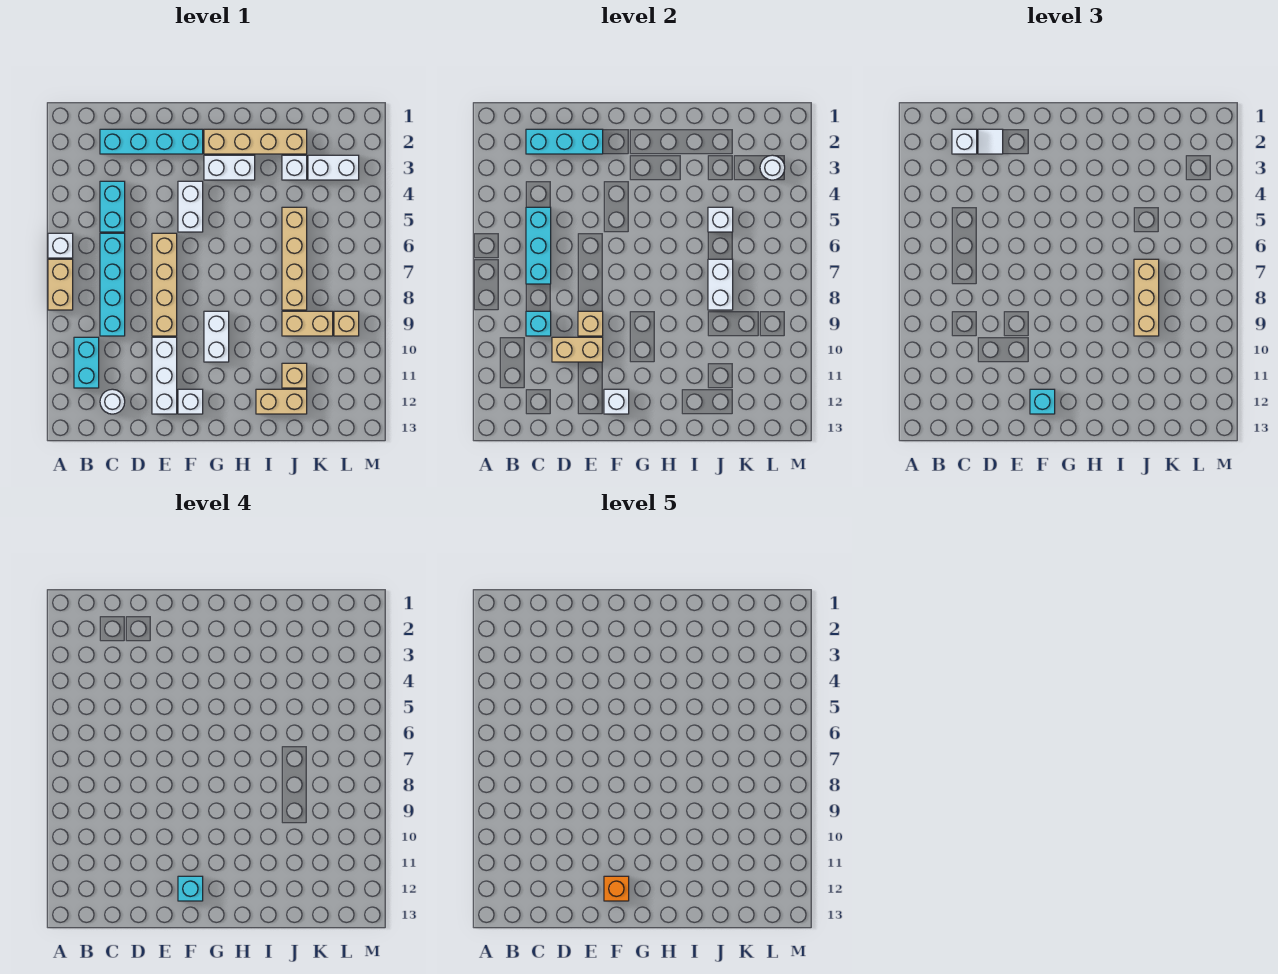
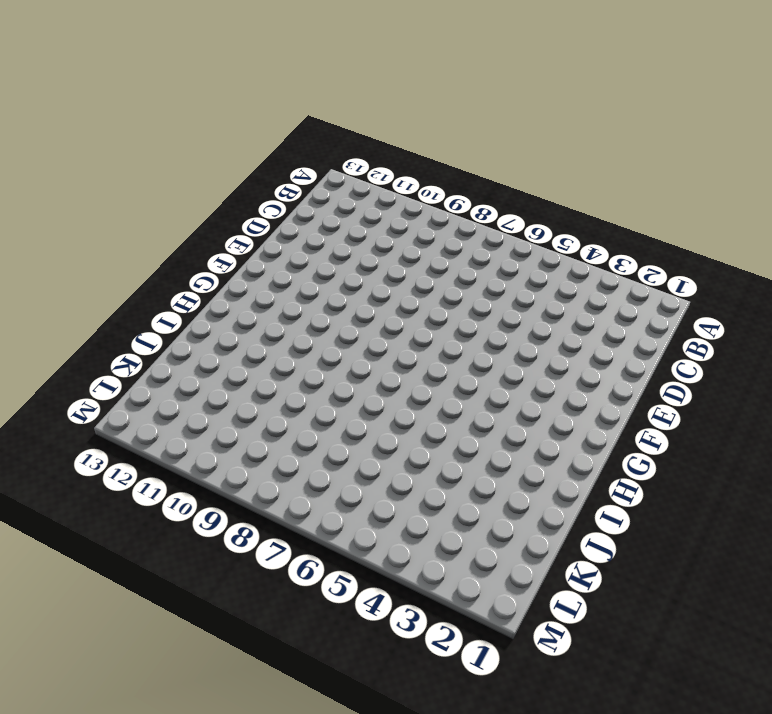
none -> white 1x1 brick [48,233,73,258]
none -> tan 1x2 brick [48,259,73,310]
none -> cyan 1x2 brick [74,337,99,388]
none -> cyan 1x4 brick [100,129,203,154]

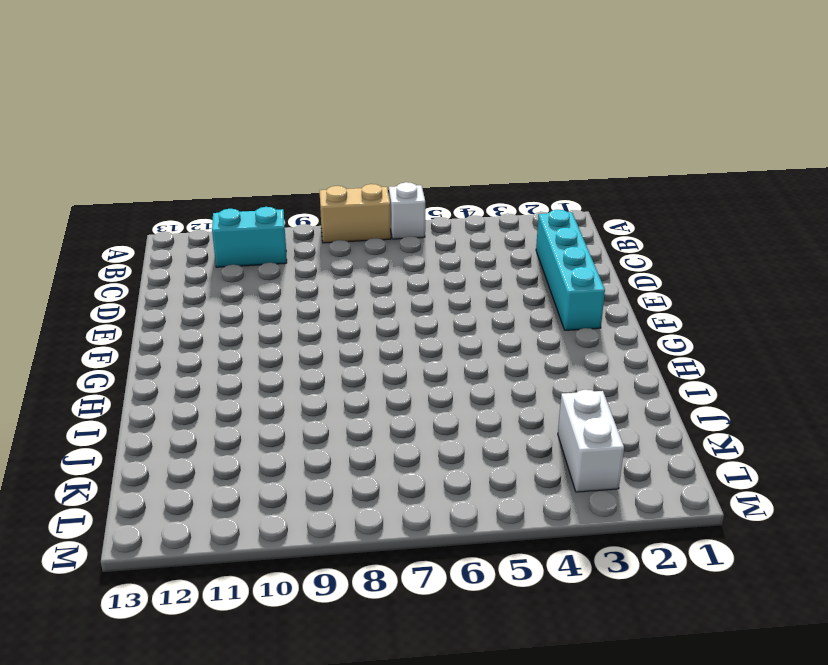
none -> cyan 1x2 brick [100,181,125,232]
none -> cyan 1x4 brick [100,233,125,336]
none -> white 1x1 round brick [100,389,125,414]
none -> tan 1x4 brick [152,233,177,336]

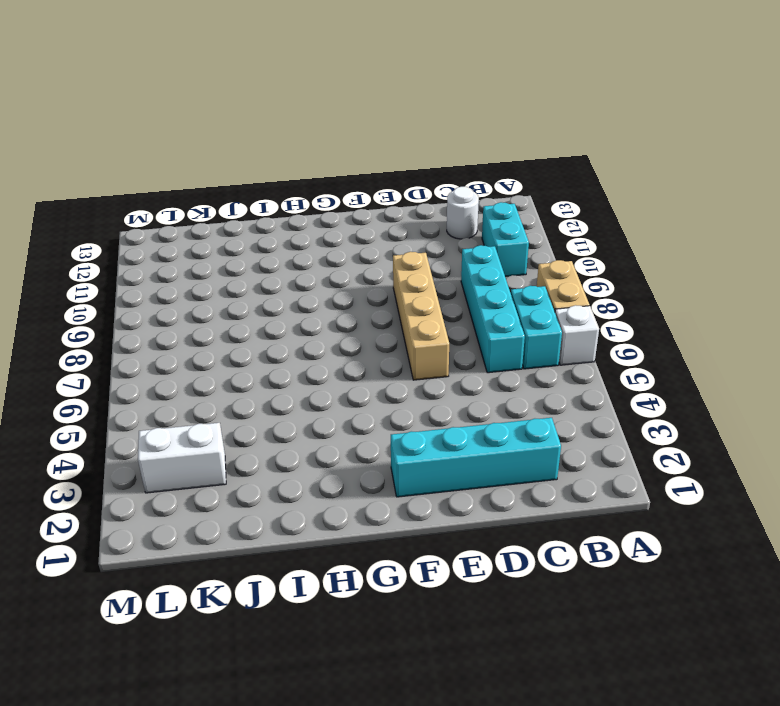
cyan 1x2 brick [511,286,562,369] -> cyan 1x2 brick moved to [100,181,125,232]
none -> white 1x3 brick [152,337,177,414]
none -> white 1x2 brick [178,181,203,232]
none -> white 1x1 brick [178,389,203,414]
none -> tan 1x4 brick [204,129,307,154]

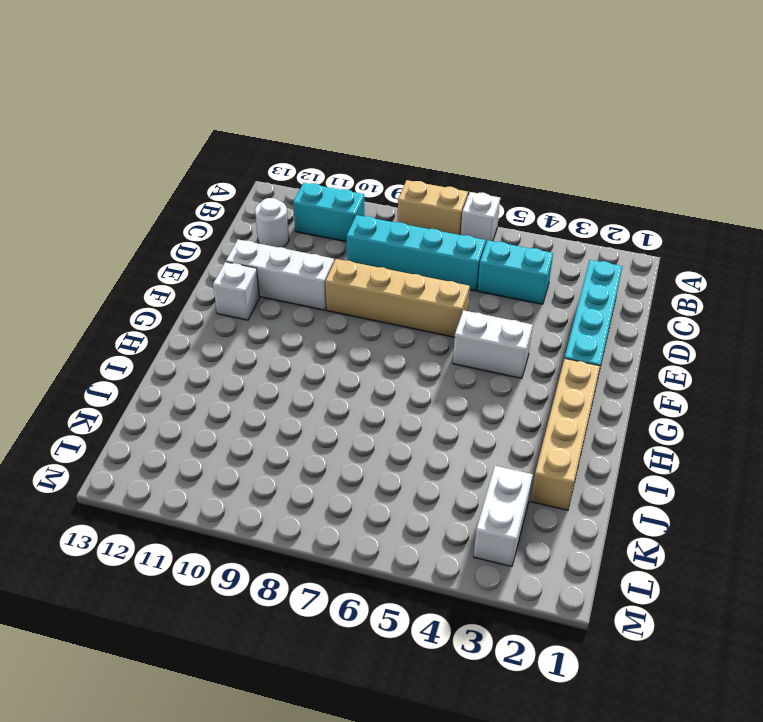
none -> white 1x2 brick [204,155,255,180]
none -> white 1x2 brick [204,311,229,362]
none -> tan 1x2 brick [256,389,307,414]
none -> white 1x1 brick [282,155,307,180]

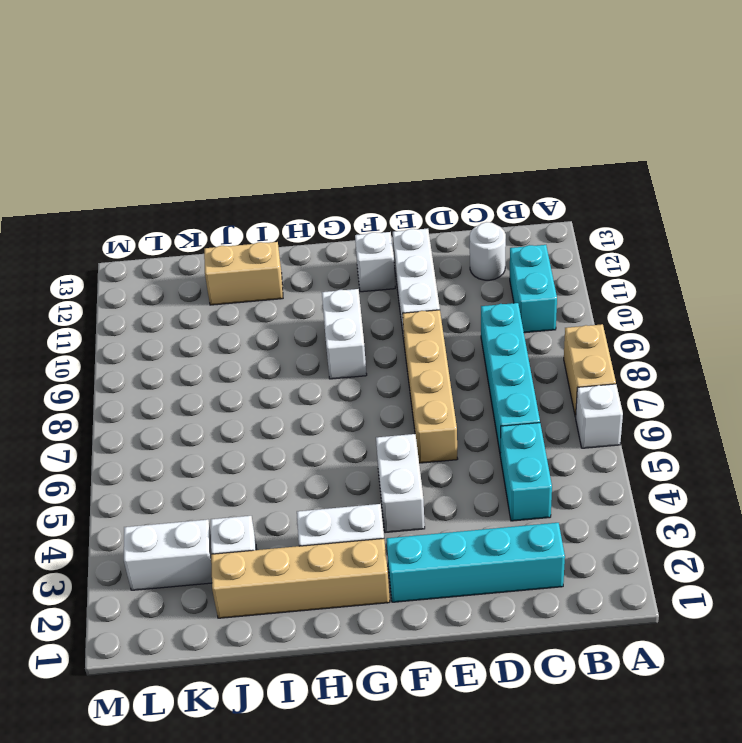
none -> tan 1x4 brick [282,207,307,310]
none -> tan 1x2 brick [282,311,333,336]
none -> tan 1x1 brick [282,363,307,388]
none -> tan 1x1 brick [334,311,359,336]

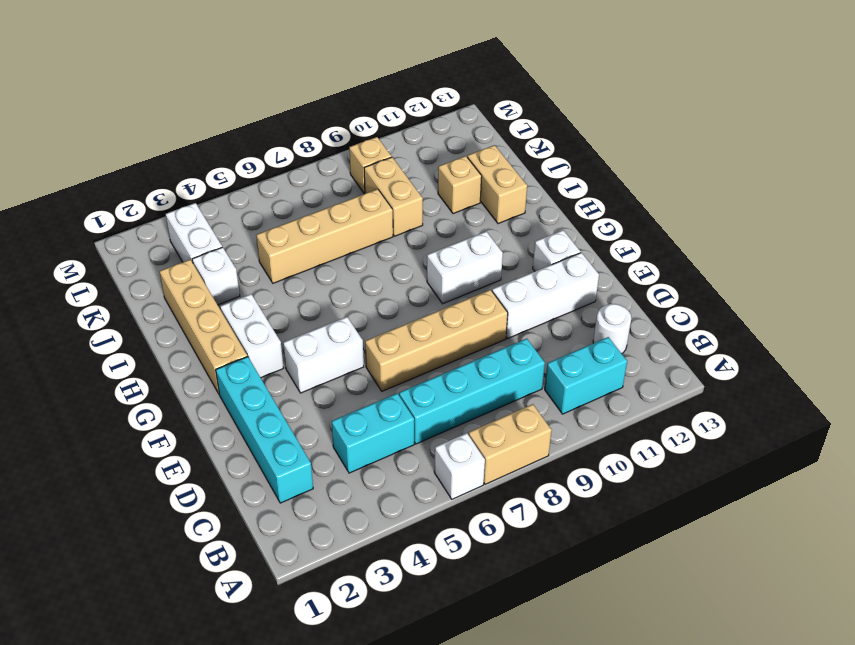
none -> cyan 1x3 brick [526,129,603,154]
none -> cyan 1x3 brick [526,207,551,284]
none -> cyan 1x1 brick [526,311,551,336]
none -> tan 1x2 brick [552,337,603,362]

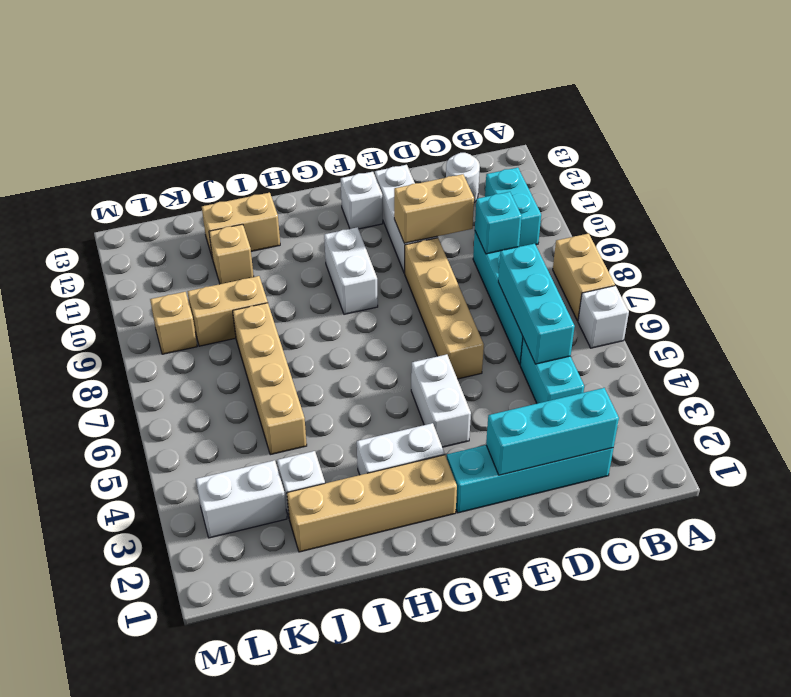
none -> tan 1x1 brick [578,311,603,336]
none -> white 1x1 brick [604,389,629,414]
none -> white 1x1 brick [708,207,733,232]
none -> white 1x2 brick [708,259,733,310]

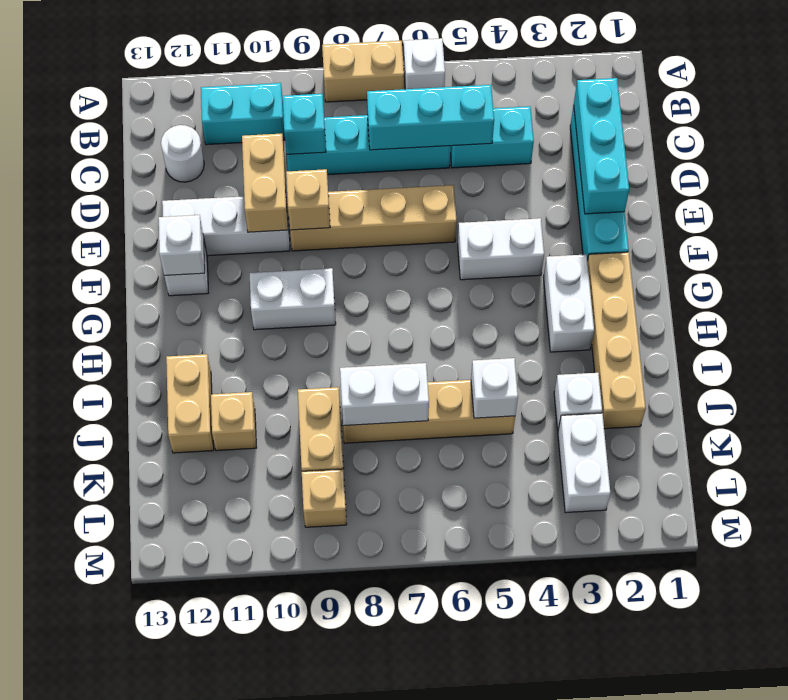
none -> white 1x1 round brick [760,155,785,180]
none -> white 1x1 brick [952,129,977,154]
none -> white 1x1 tile [978,129,1003,154]
none -> cyan 1x1 brick [1030,389,1055,414]

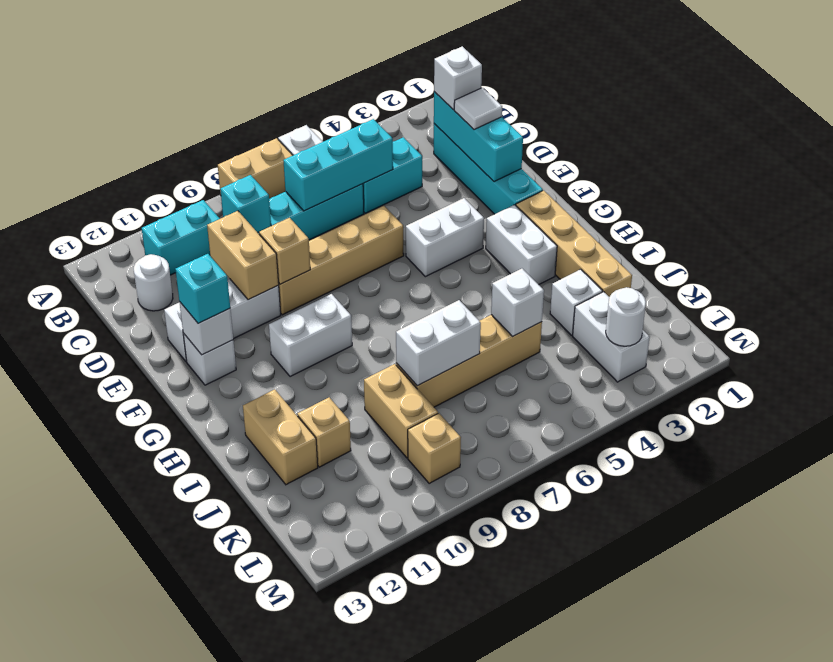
none -> tan 1x3 brick [1134,259,1159,336]
none -> cyan 1x1 brick [178,876,203,901]
none -> orange 1x1 brick [604,876,629,901]

